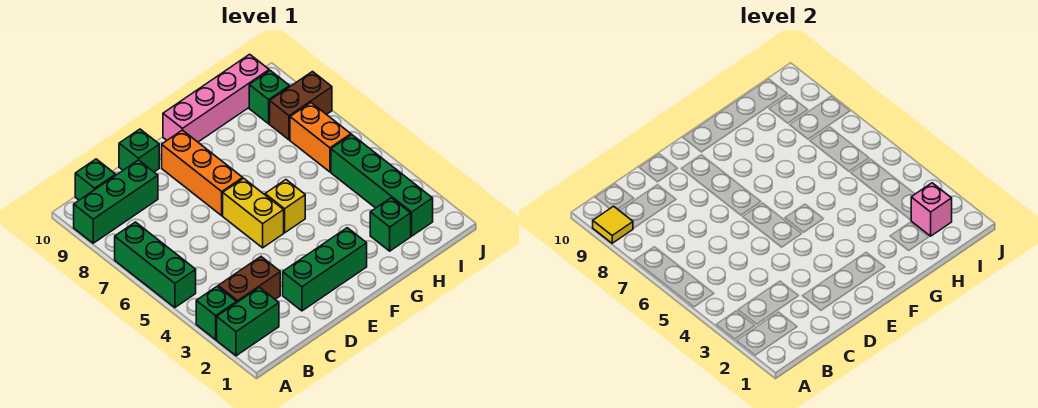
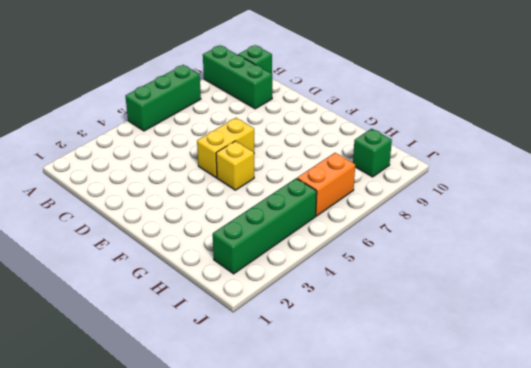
none -> green 1x2 brick [217,288,279,356]
none -> green 1x1 brick [196,286,237,340]
none -> brown 1x2 brick [218,257,280,302]

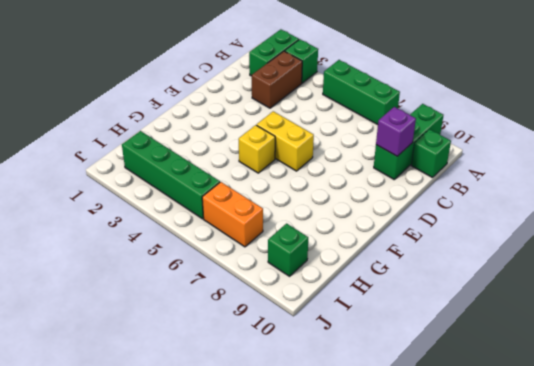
purple 1x1 brick [376,107,416,156] -> none
none -> green 1x3 brick [283,228,367,311]
none -> green 1x1 brick [119,129,159,172]
none -> orange 1x3 brick [162,130,243,216]

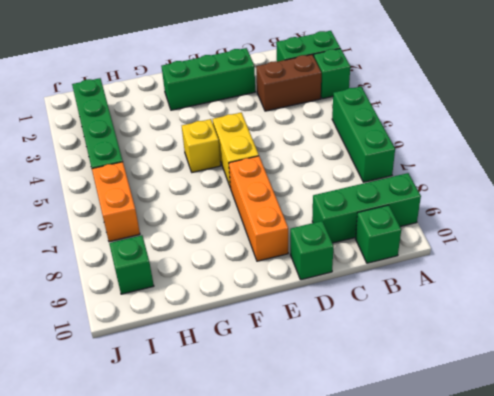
none -> pink 1x4 brick [163,54,269,142]
none -> green 1x1 brick [370,198,411,251]
none -> brown 1x2 brick [270,72,332,140]

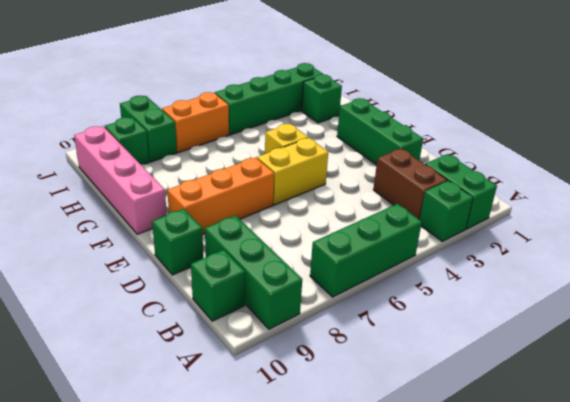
green 1x2 brick [120,96,177,162] -> brown 1x2 brick [270,72,332,140]
none -> yellow 1x1 tile [593,206,633,243]
none -> pink 1x1 brick [911,183,952,236]

